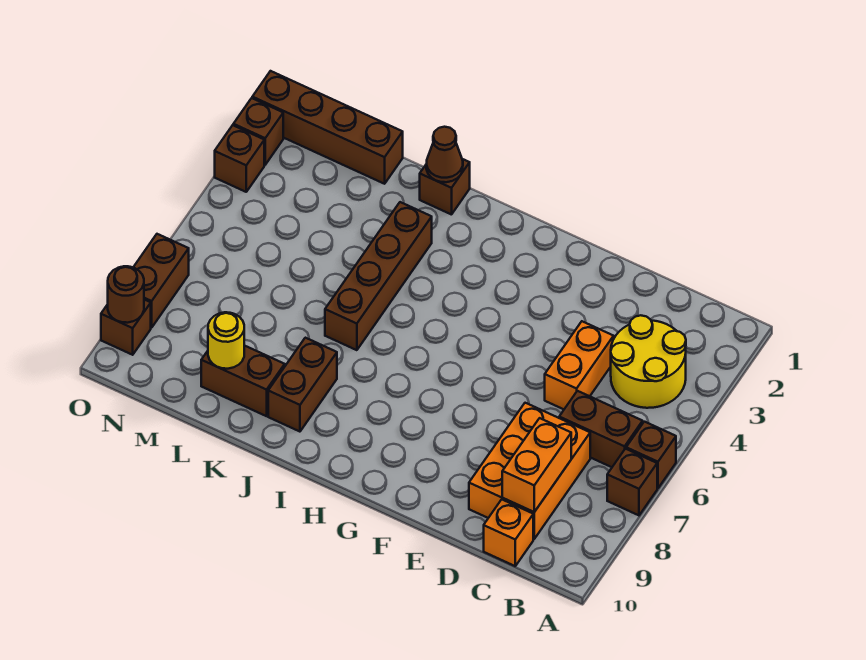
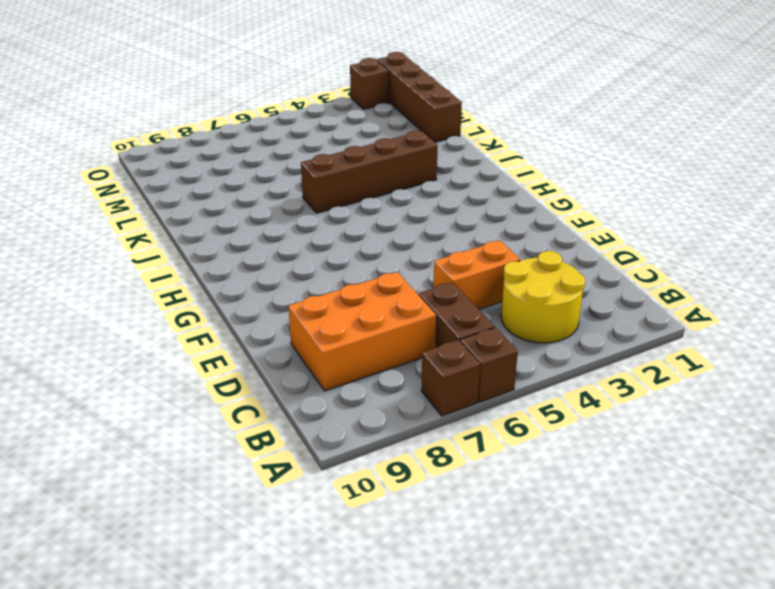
none -> orange 1x1 brick [484,499,533,566]
none -> brown 1x1 brick [420,159,470,215]
none -> brown 1x2 brick [268,338,337,432]

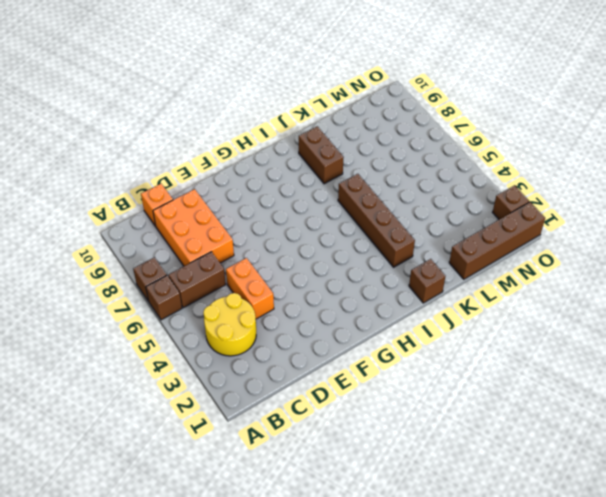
none -> brown 1x2 brick [201,345,285,416]
none -> brown 1x1 brick [215,125,264,192]
none -> brown 1x2 brick [133,234,189,328]

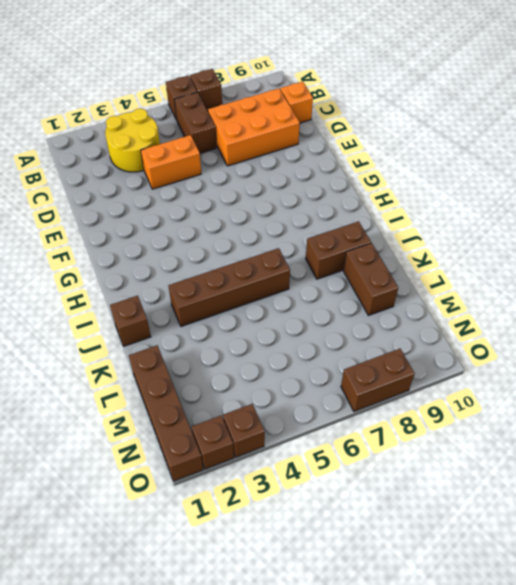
none -> brown 1x1 brick [101,300,151,355]
none -> orange 1x2 brick [502,418,571,512]
none -> brown 1x1 cone [426,127,463,182]

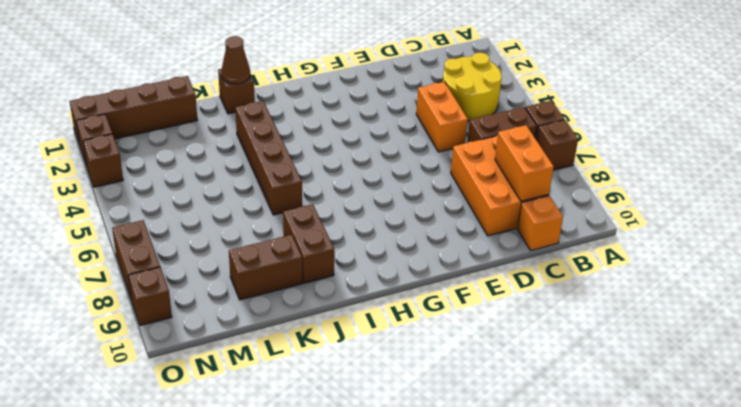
none -> yellow 1x1 round brick [208,312,244,369]
none -> brown 1x1 round brick [108,266,144,323]

